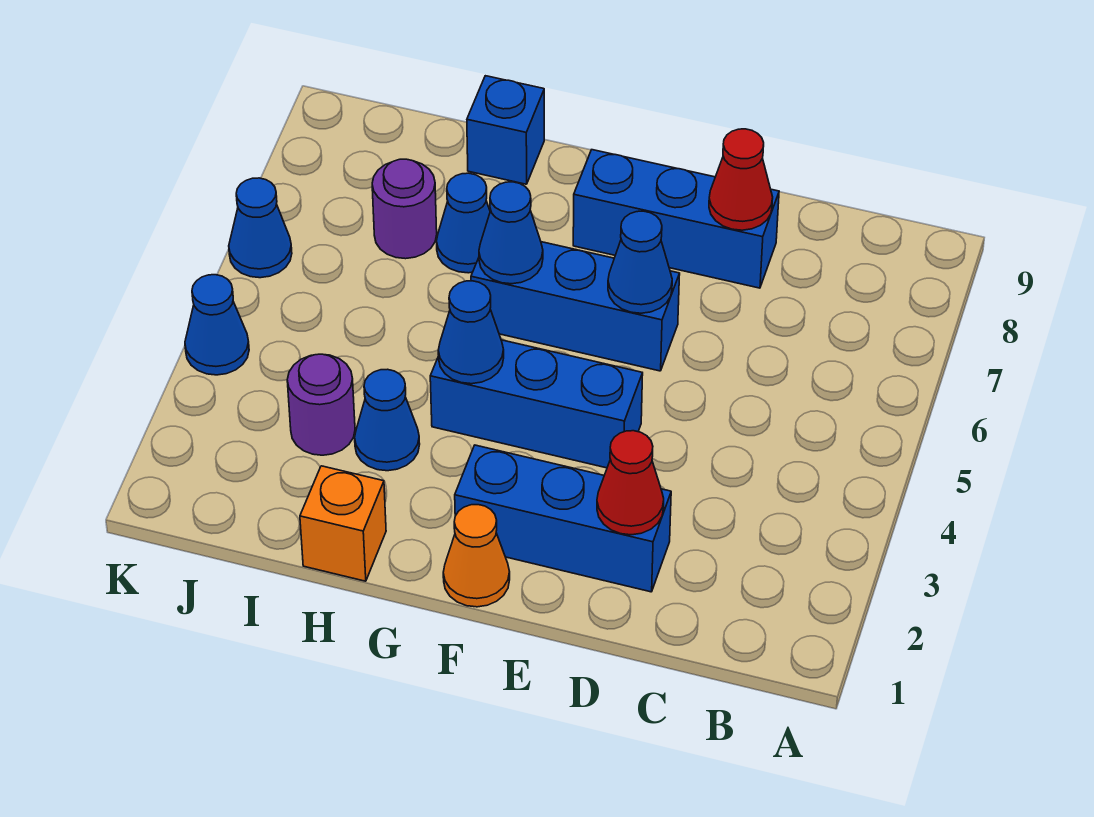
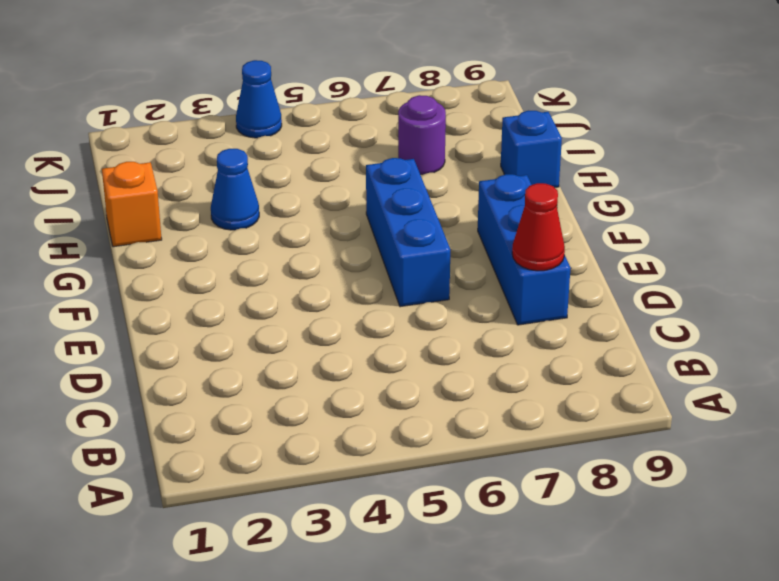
none -> blue 1x3 brick [455,445,671,592]
none -> blue 1x3 brick [430,340,643,468]
none -> orange 1x1 cone [443,505,510,607]

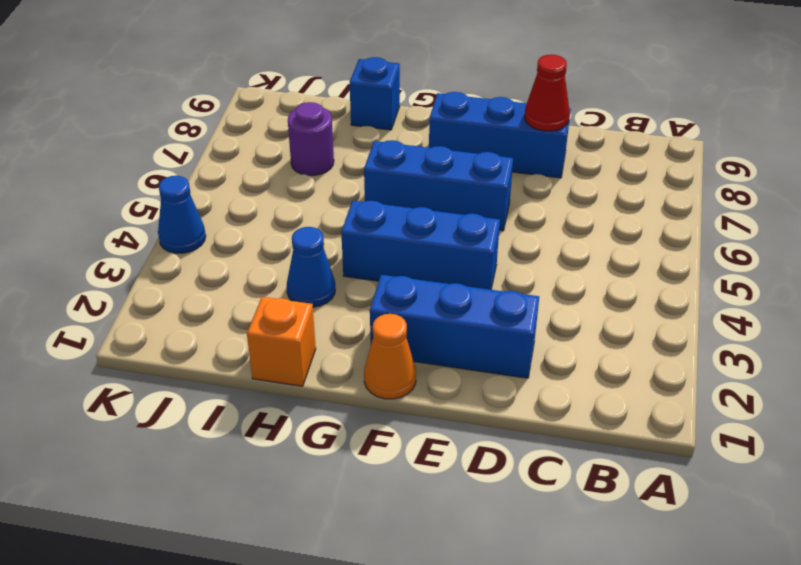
none -> blue 1x1 cone [437,173,490,273]
none -> purple 1x1 round brick [287,354,355,455]
none -> blue 1x1 cone [229,178,292,278]

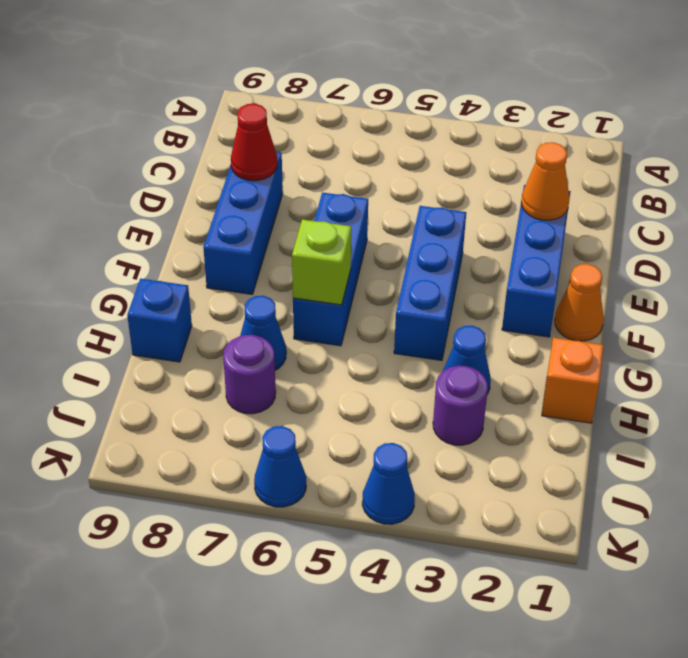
orange 1x1 cone [521,142,569,220] -> red 1x1 cone [597,431,664,535]
lime 1x1 brick [292,220,351,305] -> blue 1x1 cone [479,182,543,284]
none -> blue 1x1 cone [608,211,672,313]
none -> blue 1x1 cone [438,281,504,384]

